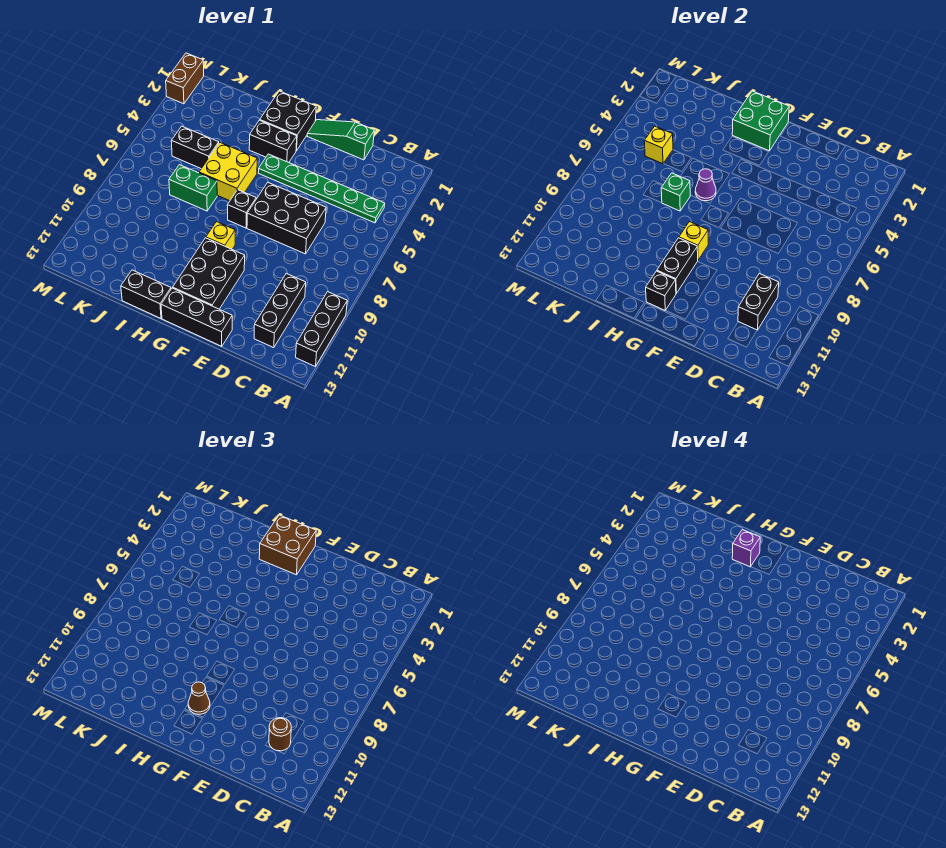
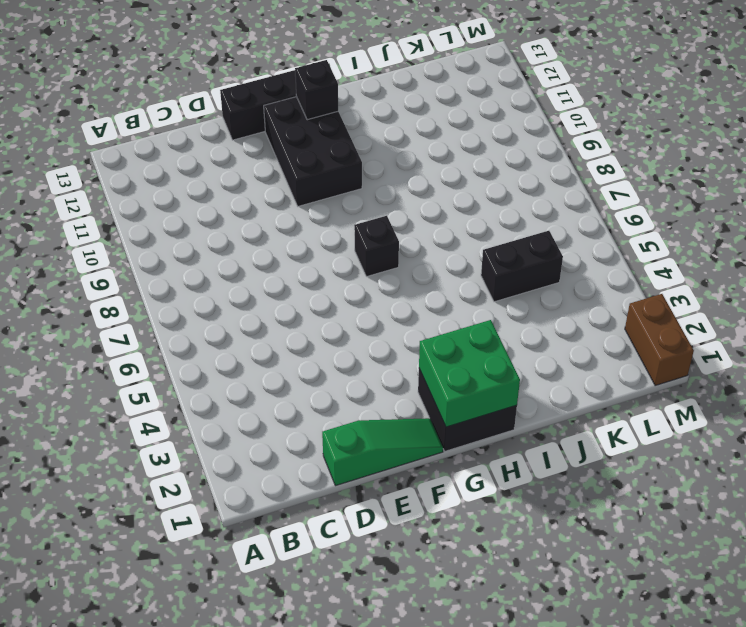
none -> black 1x3 brick [296,292,347,367]
none -> green 1x6 plate [258,154,385,223]
none -> black 1x3 brick [254,273,306,348]

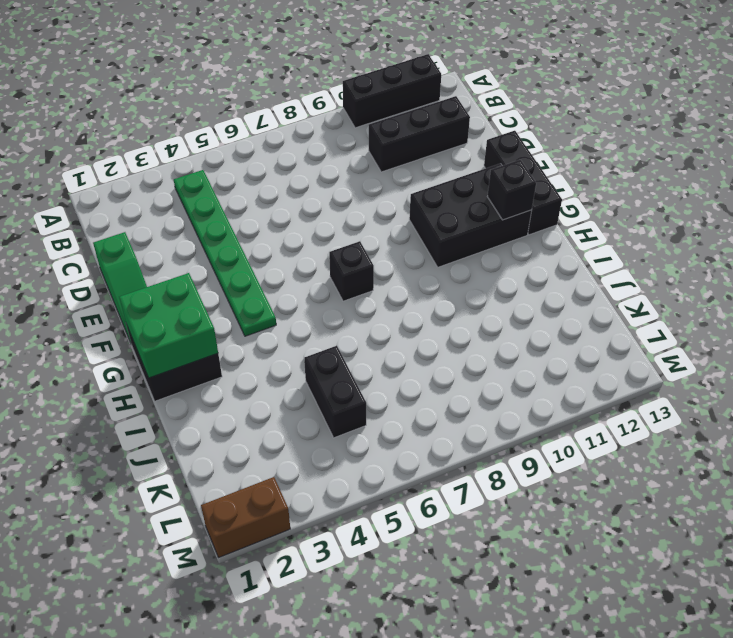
none -> black 2x3 brick [247,183,326,254]
none -> black 1x2 brick [249,120,297,162]
none -> yellow 1x1 brick [206,222,235,249]

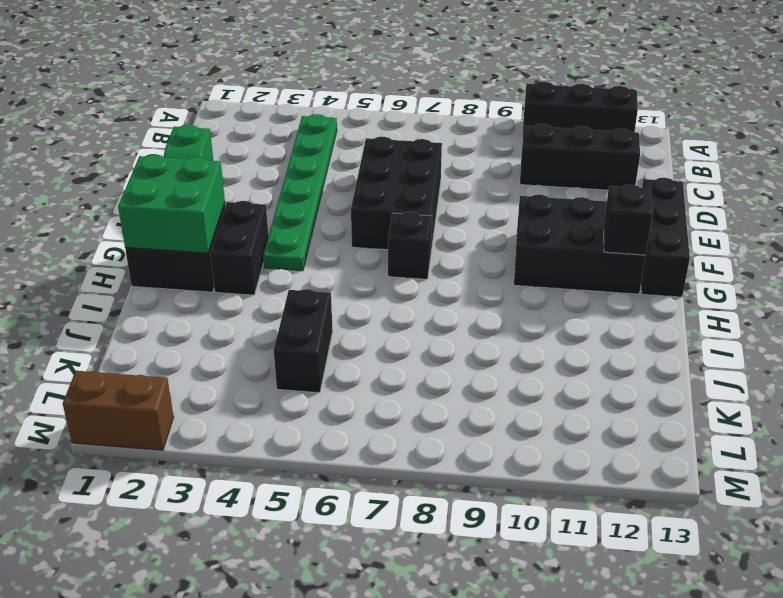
none -> yellow 1x1 brick [206,222,235,249]
none -> yellow 2x2 brick [199,143,257,201]
none -> black 1x2 brick [121,270,171,318]

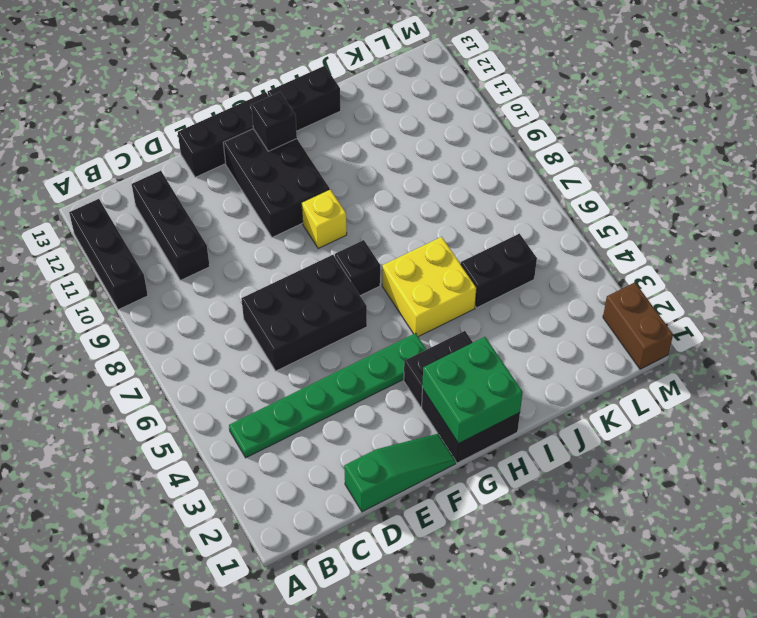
none -> green 1x2 brick [169,165,217,211]
none -> black 1x2 brick [738,273,779,330]
none -> yellow 1x1 brick [679,222,708,260]

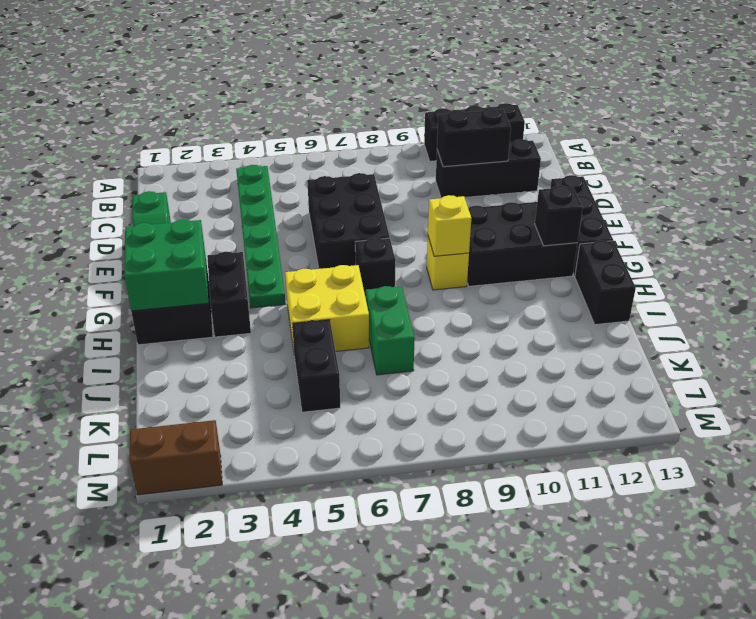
none -> black 1x2 brick [657,238,698,293]
none -> purple 1x1 cone [695,169,716,201]
none -> green 1x1 brick [661,173,690,211]

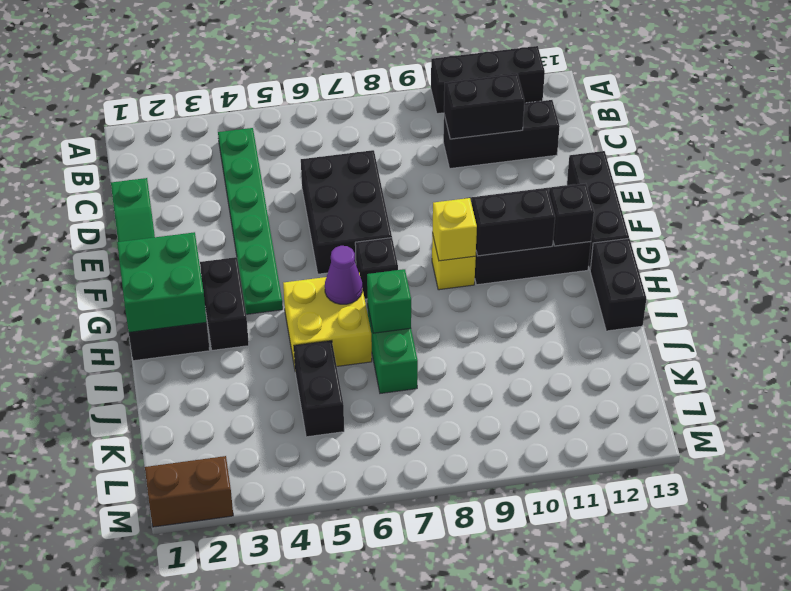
none -> yellow 1x1 brick [644,126,673,164]
none -> brown 1x1 round brick [269,718,291,751]
none -> brown 2x2 brick [259,515,316,575]

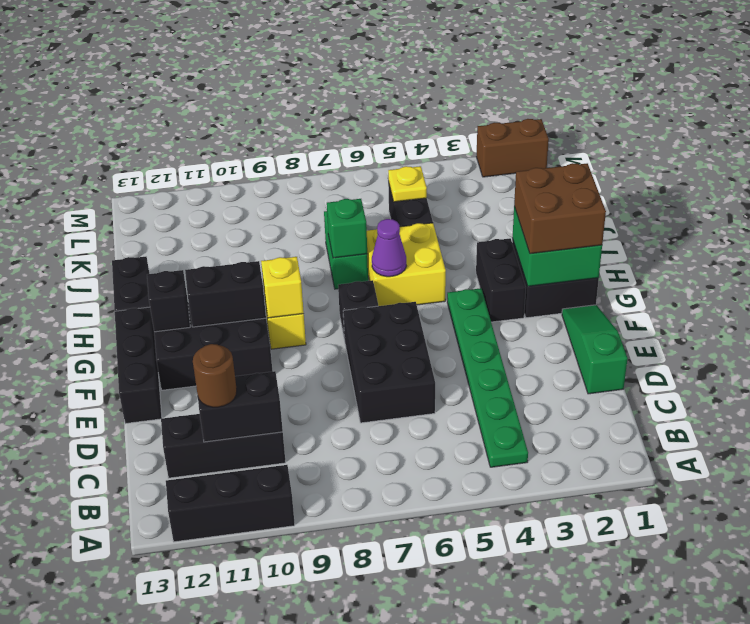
yellow 1x1 plate [388,166,427,202] -> yellow 1x1 brick [644,126,673,164]
none -> brown 1x1 cone [188,682,210,714]
none -> purple 1x1 brick [732,530,760,567]

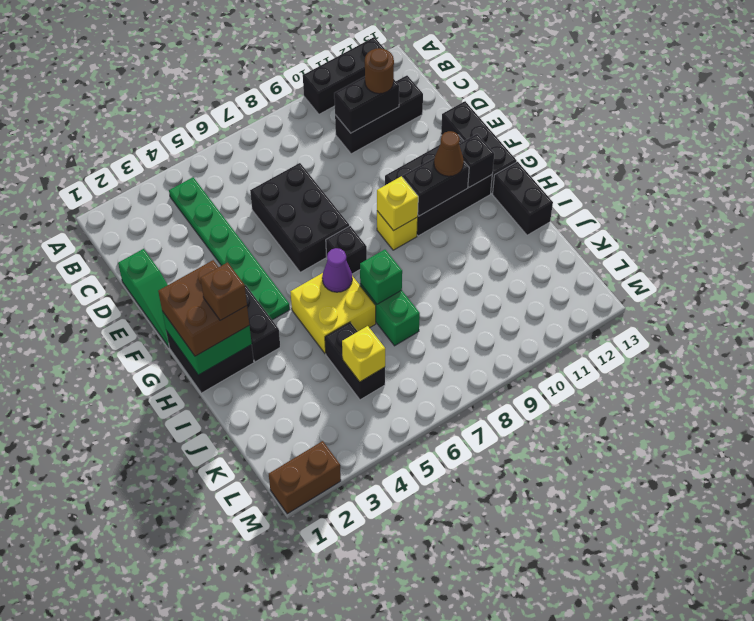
brown 1x1 brick [201,262,247,320] -> purple 1x1 brick [732,530,760,567]

